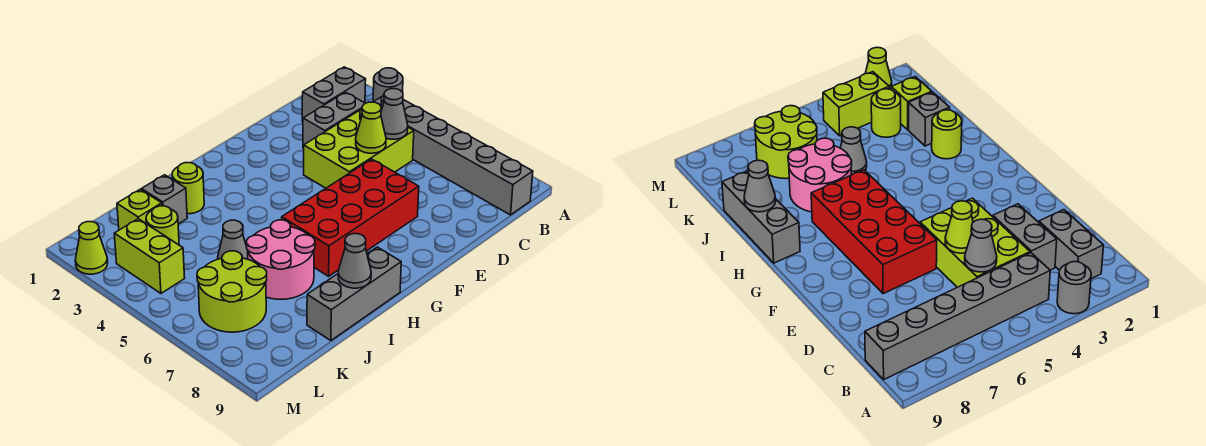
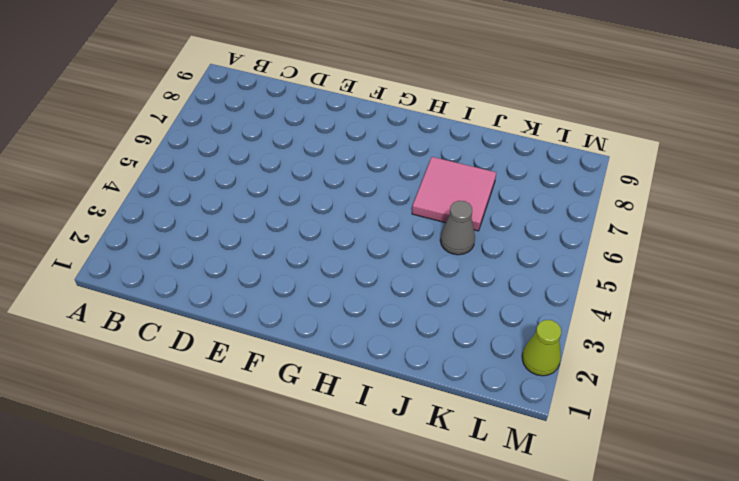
pink 2x2 tile [412,157,496,231] -> pink 2x2 round brick [247,220,315,299]
none -> grey 1x1 round brick [373,68,403,102]
none -> grey 1x2 brick [302,67,366,122]
none -> grey 1x6 brick [374,95,533,215]

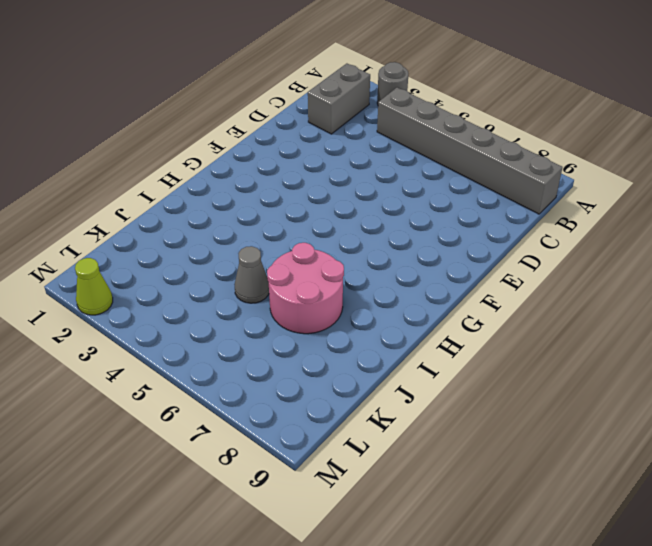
none -> grey 1x2 brick [303,92,365,148]
none -> lime 2x3 brick [304,109,414,188]
none -> red 2x4 brick [282,159,419,276]

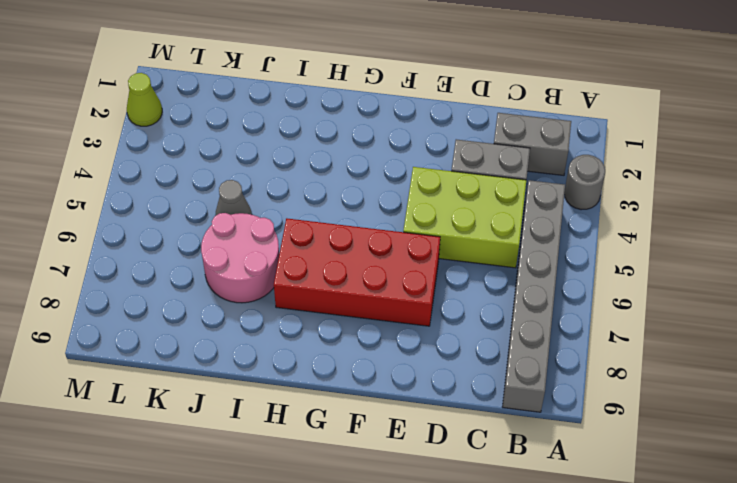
none -> grey 1x3 brick [307,247,401,341]
none -> lime 1x1 round brick [172,163,204,214]
none -> grey 1x1 brick [142,175,187,224]

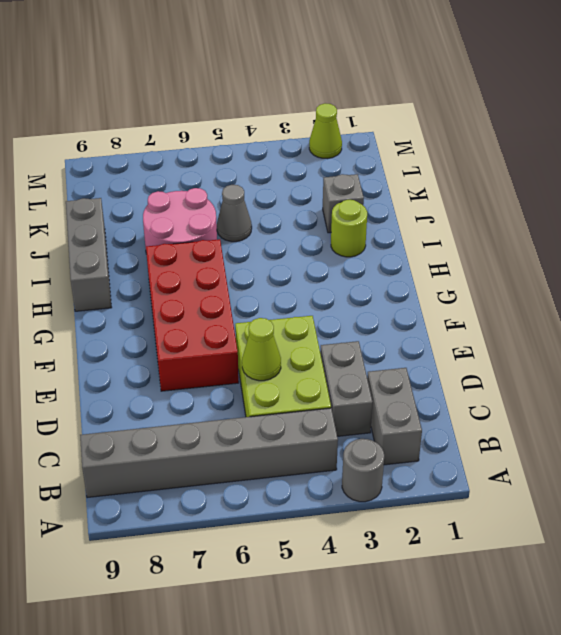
none -> lime 1x1 brick [117,189,162,230]
none -> lime 1x1 round brick [146,206,179,245]
none -> lime 2x2 round brick [197,251,267,332]

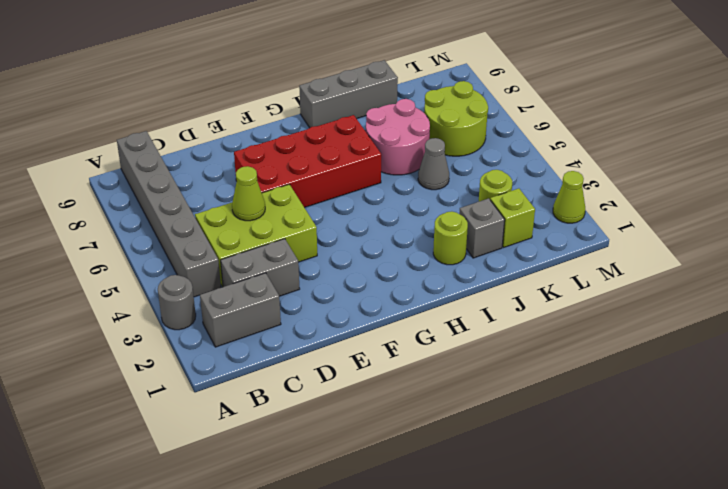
none -> lime 1x2 brick [114,219,185,293]
none -> grey 1x1 cone [381,89,408,139]
none -> grey 1x1 cone [338,234,371,288]

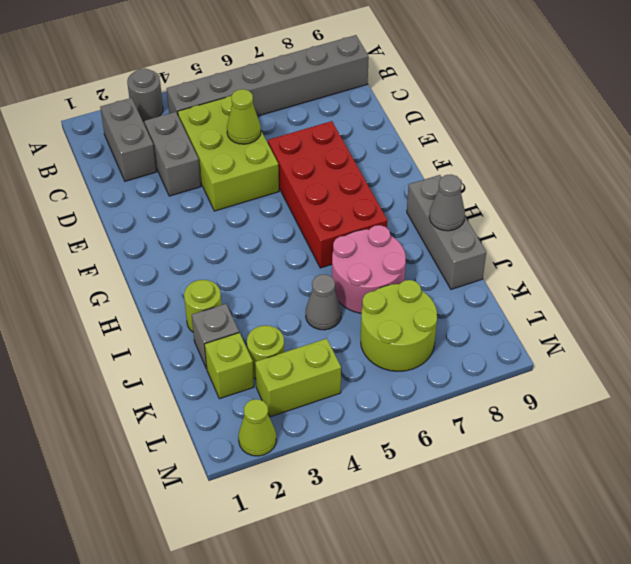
none -> grey 1x1 cone [381,89,408,139]

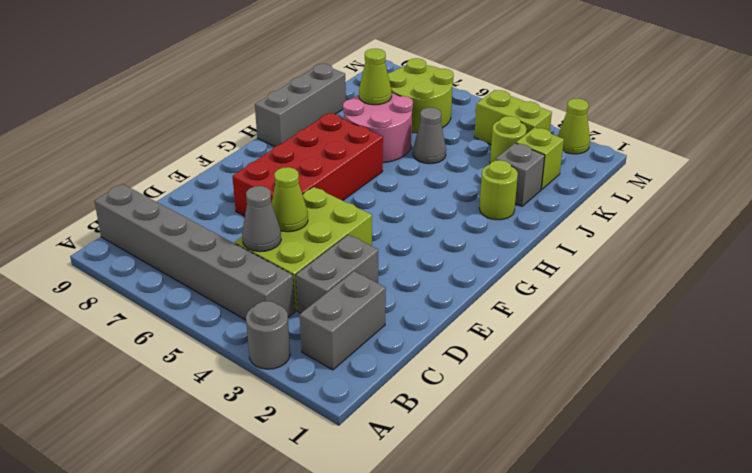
lime 1x1 cone [359,49,392,105] -> none
none -> grey 1x1 cone [338,234,371,288]

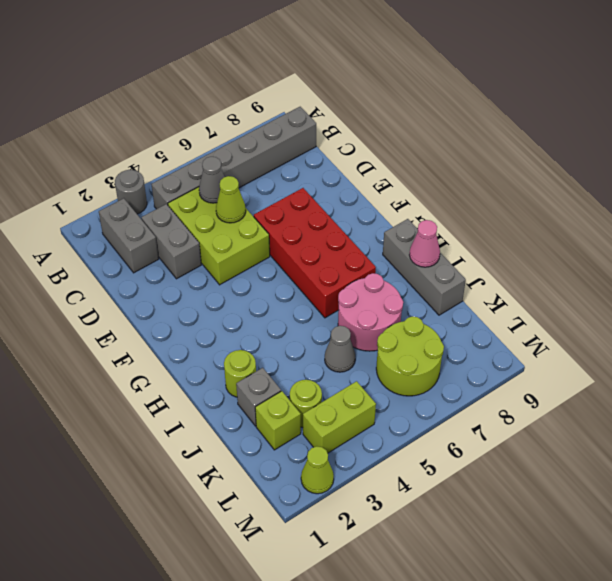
pink 1x1 cone [410,220,440,267] -> grey 1x1 cone [338,234,371,288]

